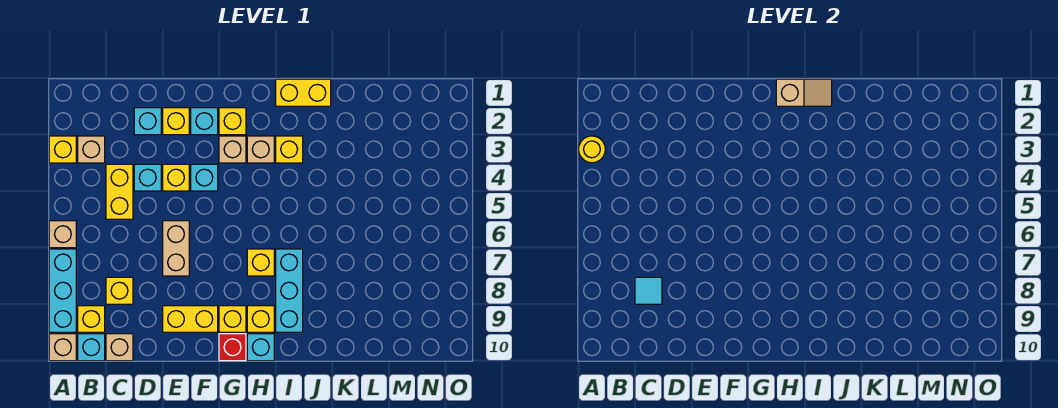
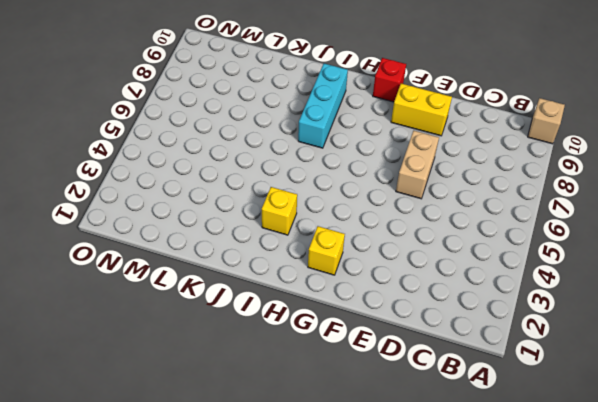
none -> yellow 1x1 brick [49,136,76,163]
none -> tan 1x1 brick [49,221,76,248]
none -> cyan 1x3 brick [49,249,76,332]
none -> tan 1x1 brick [78,136,105,163]

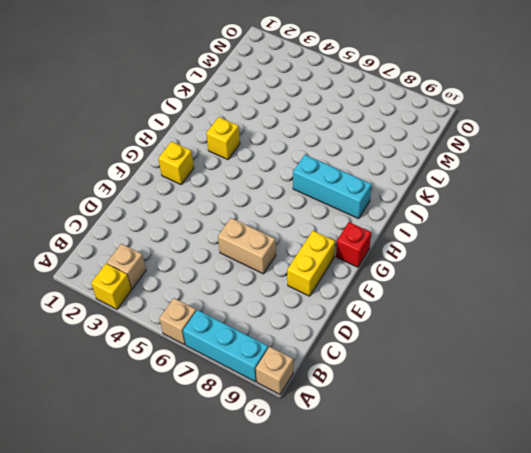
none -> yellow 1x1 brick [78,306,105,332]
none -> cyan 1x1 brick [78,334,105,361]
none -> yellow 1x2 brick [106,164,133,219]
none -> yellow 1x1 brick [106,277,133,304]

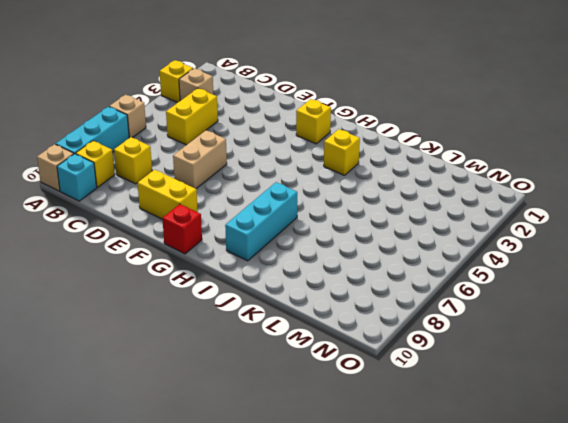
none -> tan 1x1 brick [106,334,133,361]
none -> cyan 1x1 brick [134,108,161,135]
none -> cyan 1x1 brick [134,164,161,191]
none -> yellow 1x1 brick [163,108,189,135]

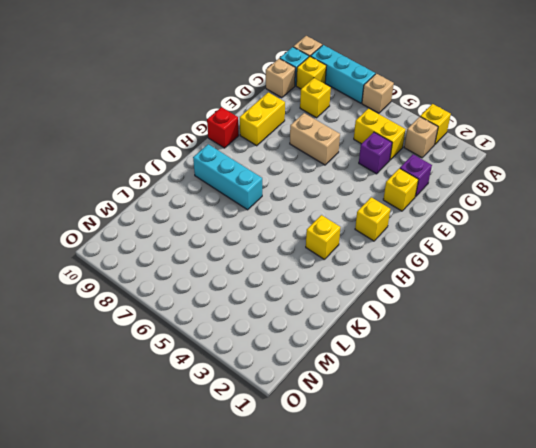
purple 1x1 brick [400,154,432,197] -> cyan 1x1 brick [134,108,161,135]
purple 1x1 brick [359,132,392,174] -> cyan 1x1 brick [134,164,161,191]
none -> yellow 1x1 brick [163,164,189,191]
none -> cyan 1x1 brick [191,108,218,135]
none -> cyan 1x1 brick [191,164,218,191]
none -> tan 1x1 brick [219,136,246,163]

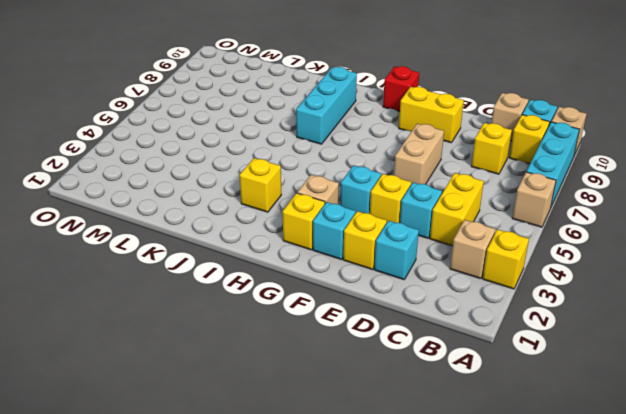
none -> yellow 1x1 brick [219,306,246,332]
none -> tan 1x1 brick [247,136,274,163]
none -> yellow 1x1 brick [247,249,274,276]
none -> yellow 1x1 brick [247,306,274,332]

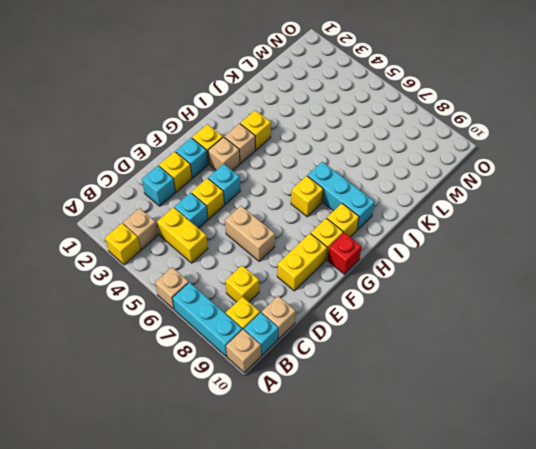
none -> cyan 1x1 brick [247,334,274,361]
none -> yellow 1x2 brick [276,79,331,106]
none -> yellow 1x1 round brick [579,136,605,163]
none -> cyan 1x1 tile [635,277,662,304]

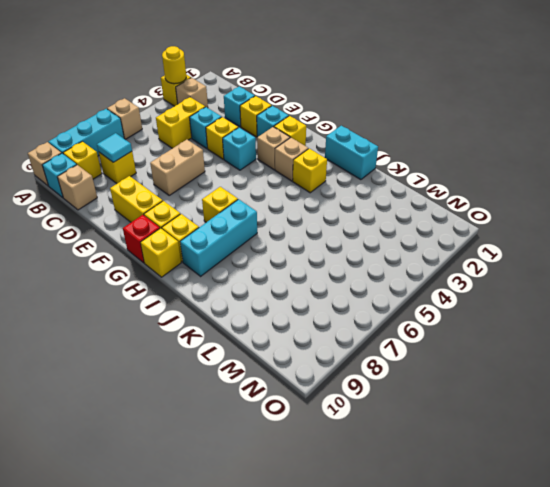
yellow 1x1 brick [140,228,181,277] -> cyan 1x1 brick [247,334,274,361]
cyan 1x2 brick [325,126,378,180] -> yellow 1x2 brick [276,79,331,106]
none -> tan 1x2 slope [776,79,832,106]

